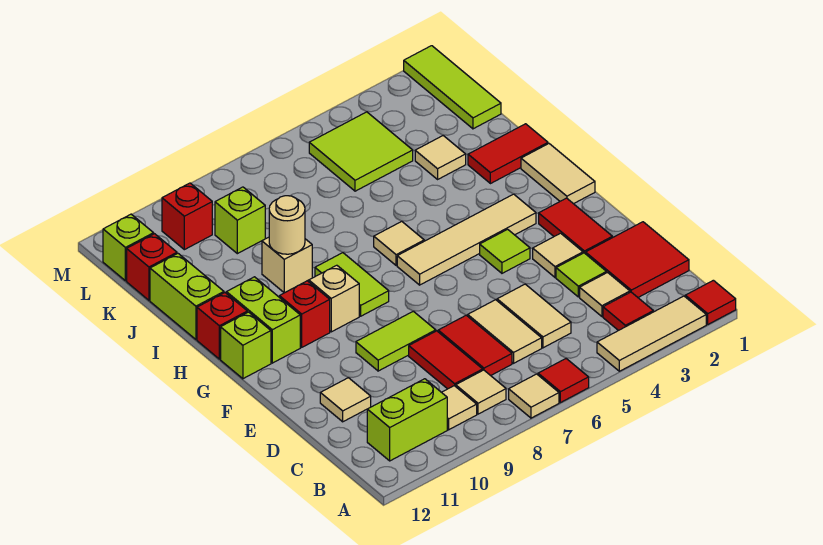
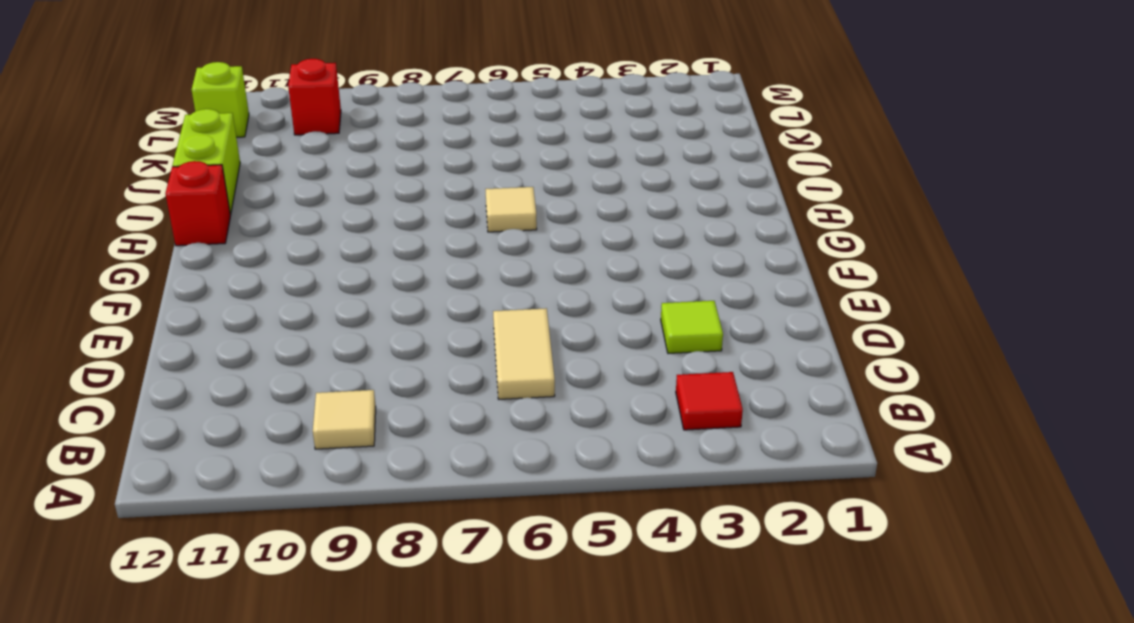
none -> red 1x1 tile [685,280,736,324]
none -> tan 1x3 tile [597,296,706,371]
none -> red 1x1 tile [538,359,589,403]
none -> tan 1x1 tile [509,374,559,418]

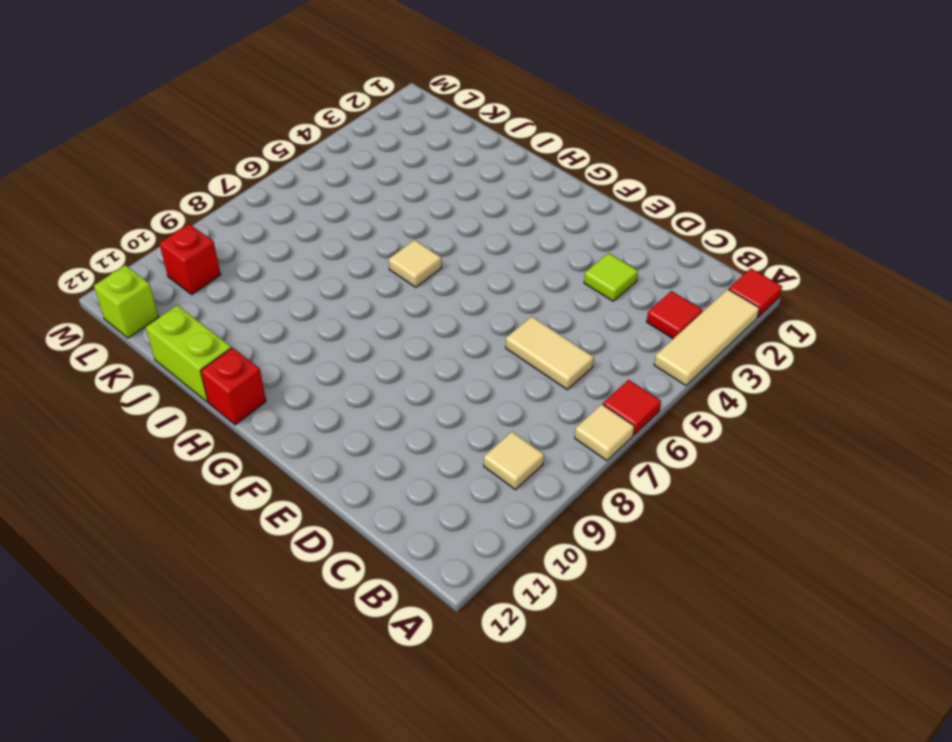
none -> tan 1x1 tile [456,370,506,414]
none -> lime 1x2 brick [367,379,447,461]
none -> red 2x2 tile [586,222,689,297]
none -> tan 1x1 tile [580,273,630,316]

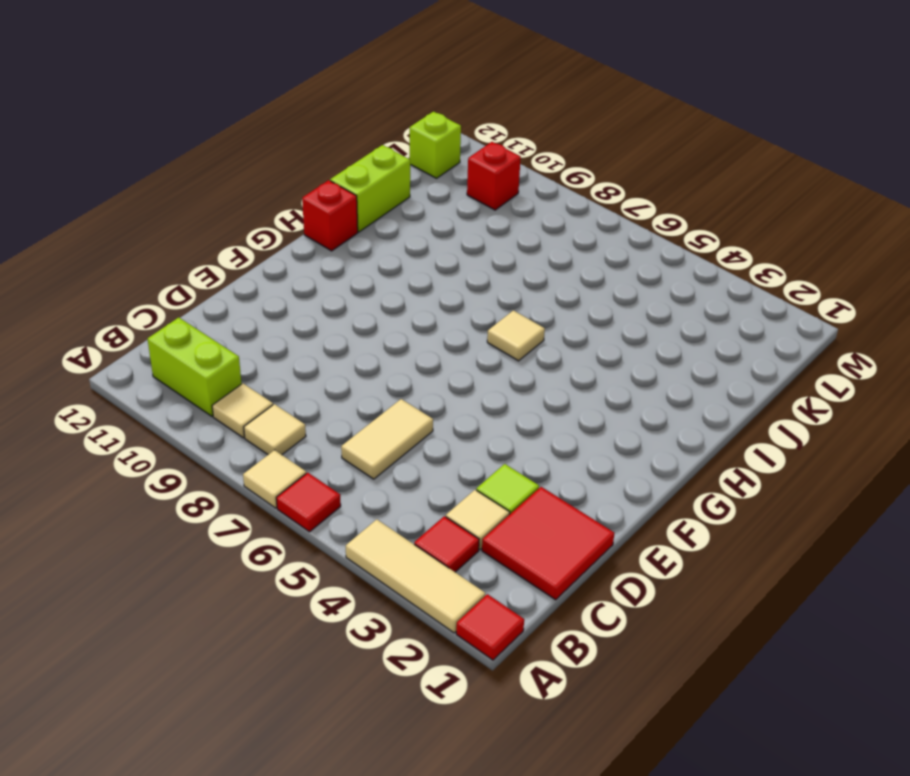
none -> tan 1x2 tile [497,284,571,348]
none -> red 1x2 tile [438,315,512,376]
none -> red 1x2 tile [409,331,483,389]
none -> tan 1x1 tile [320,378,371,422]

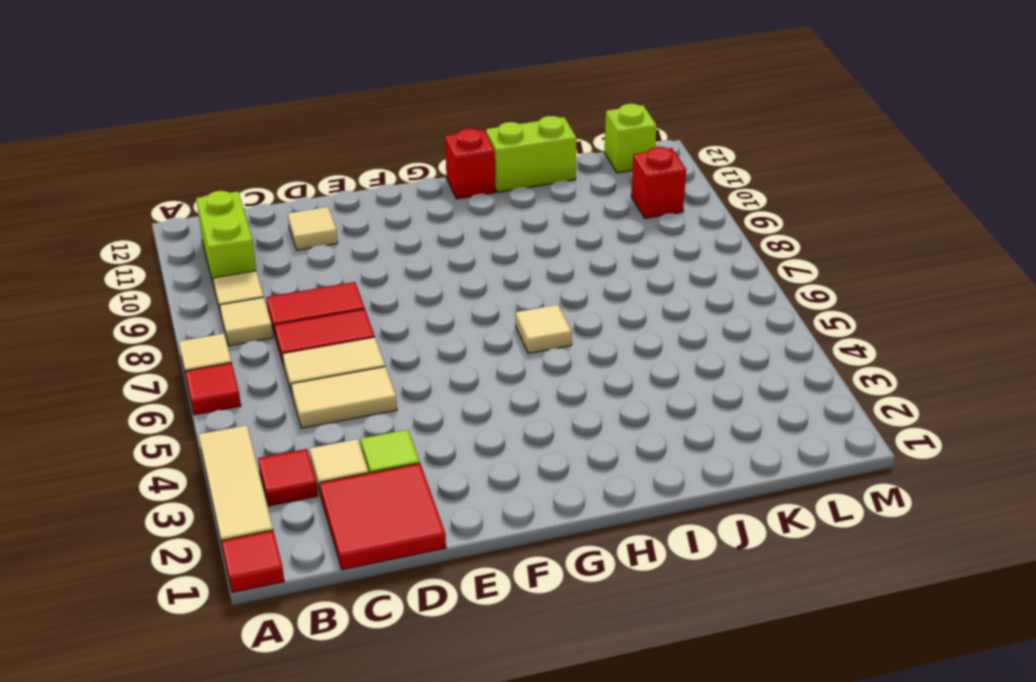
none -> red 1x2 tile [539,198,612,254]
none -> tan 1x1 tile [533,233,583,277]
none -> lime 1x2 tile [356,311,436,371]
none -> lime 1x1 tile [480,229,530,273]

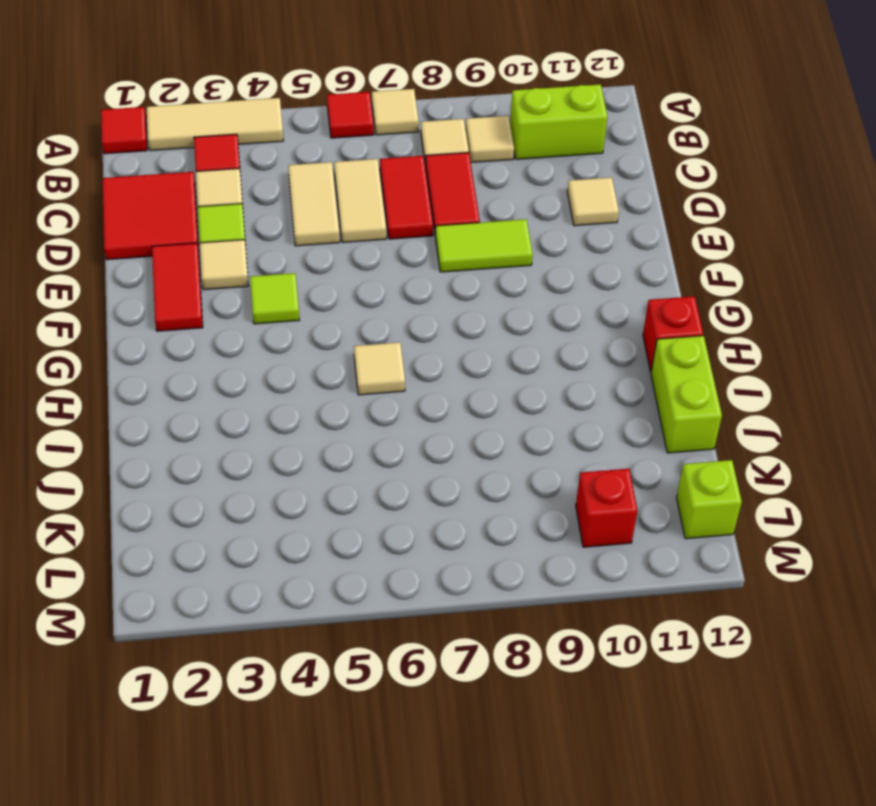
none -> tan 1x2 tile [521,144,595,204]
none -> tan 1x4 tile [397,194,536,285]
none -> lime 1x2 tile [315,253,389,316]
none -> tan 1x1 brick [309,265,359,332]

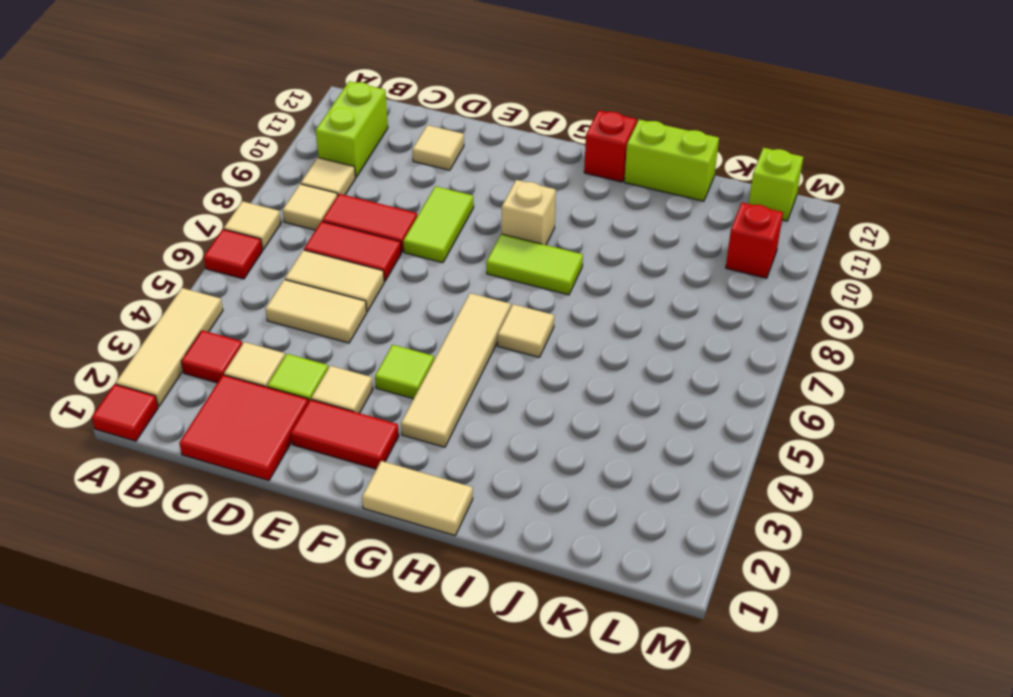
none -> red 1x1 brick [279,281,330,347]
none -> lime 1x2 brick [226,277,300,363]
none -> lime 1x1 brick [221,312,271,379]
none -> red 1x2 tile [468,124,548,184]

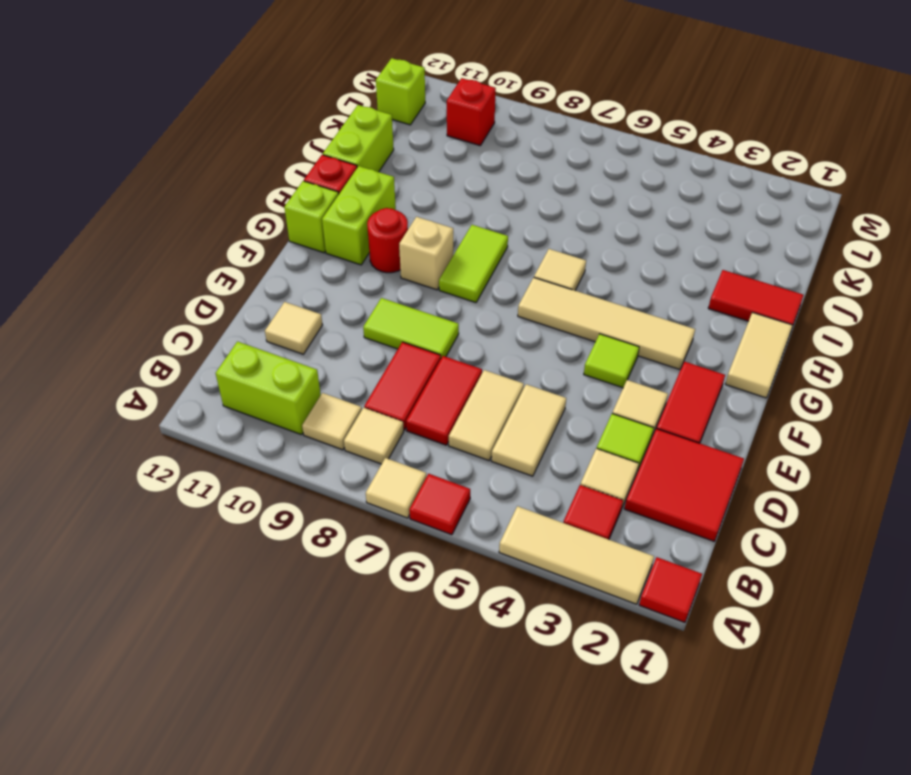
red 1x1 round brick [367,208,408,273] -> red 1x1 brick [279,281,330,347]
none -> tan 1x1 brick [262,237,312,293]
none -> tan 1x1 tile [415,136,466,179]
none -> lime 1x3 tile [404,46,501,129]
none -> lime 2x2 tile [309,112,413,191]

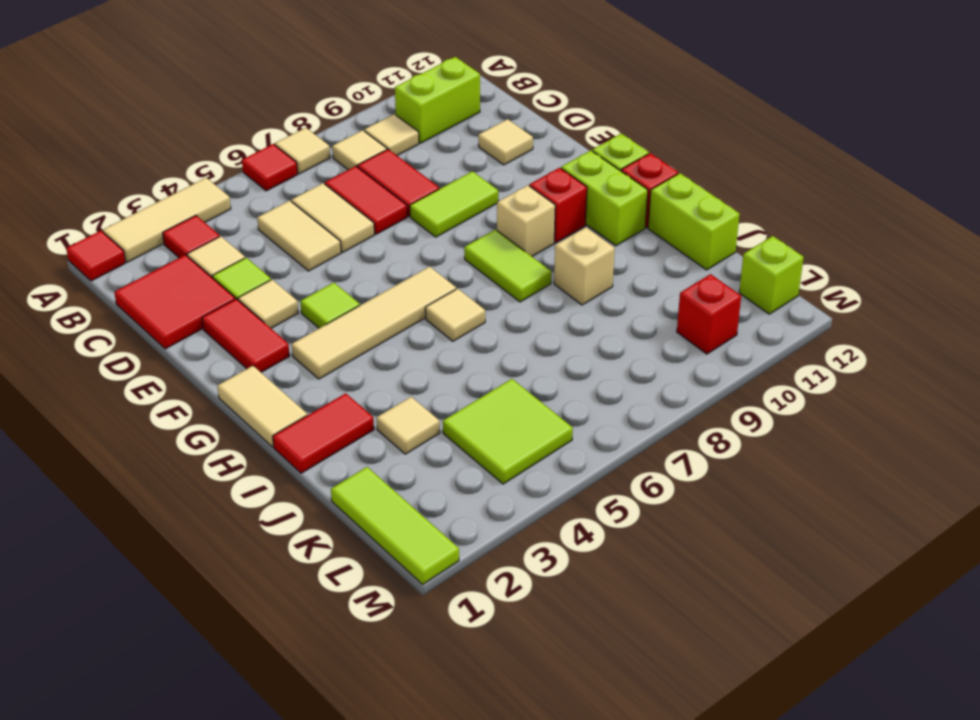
none -> lime 1x1 brick [215,187,265,254]
none -> red 1x1 brick [127,234,177,300]
none -> tan 1x1 round brick [269,196,305,254]

